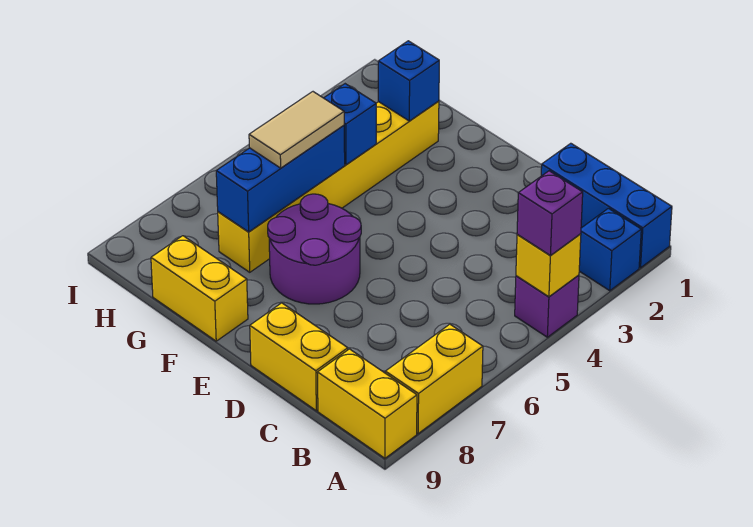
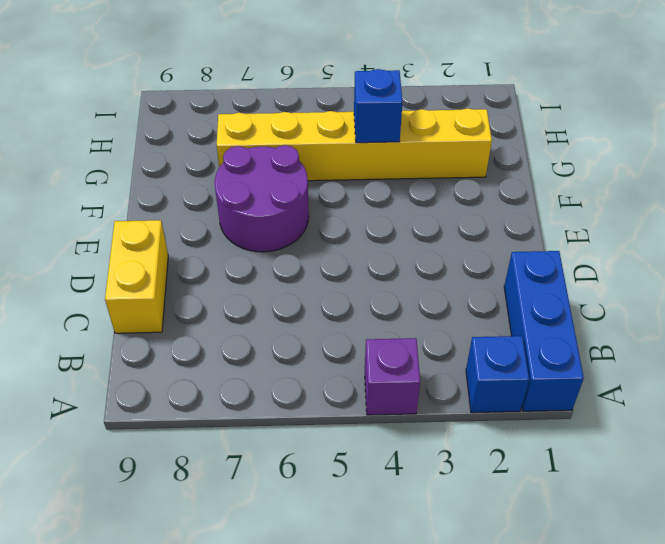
none -> yellow 1x2 brick [385,324,483,433]
none -> yellow 1x2 brick [317,349,417,458]
none -> yellow 1x2 brick [151,236,248,341]

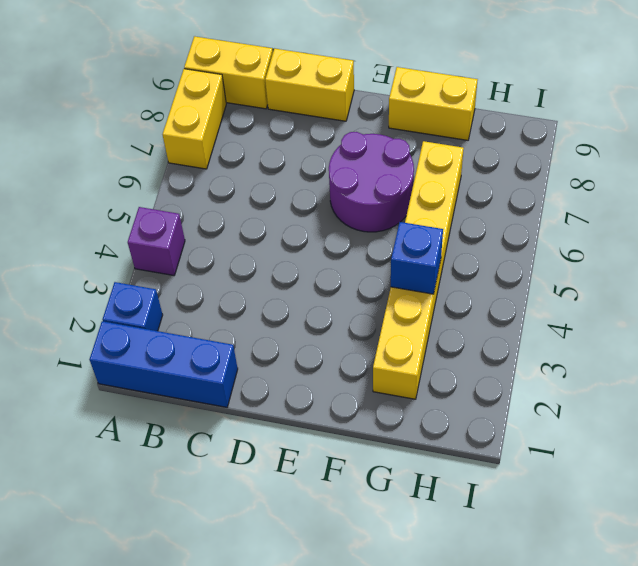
none -> yellow 1x1 brick [516,234,581,297]
none -> blue 1x1 brick [378,41,439,121]
none -> blue 1x3 brick [216,125,345,232]

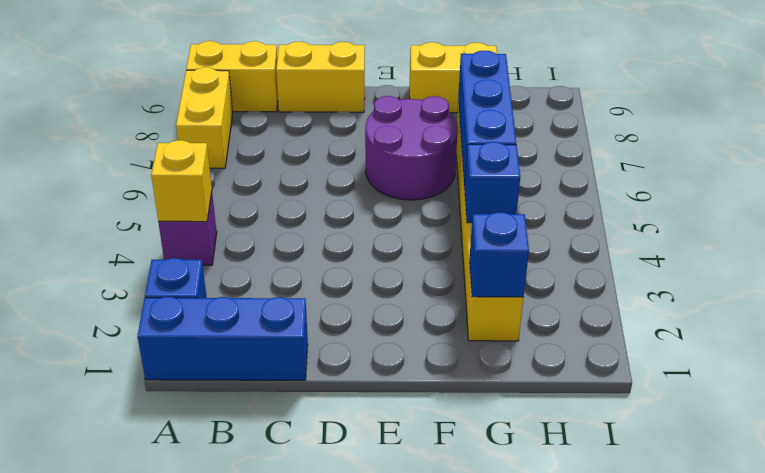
none -> purple 1x1 brick [517,171,583,255]
none -> tan 1x2 tile [249,92,344,168]

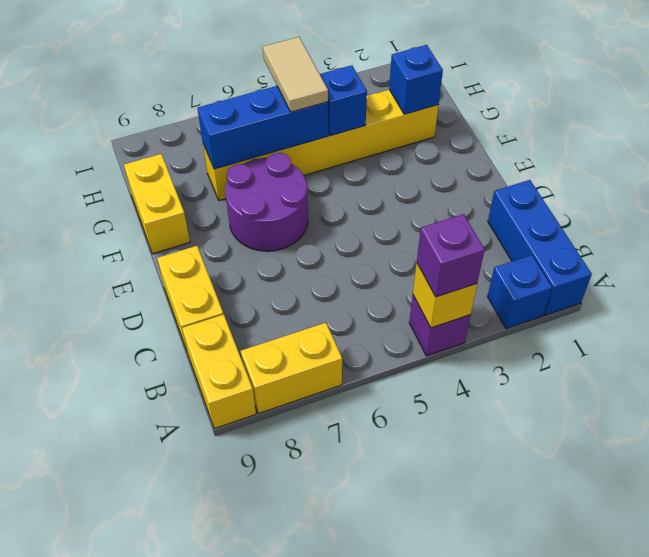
tan 1x2 tile [263,37,328,112] -> tan 1x2 tile turned to [249,92,344,168]

